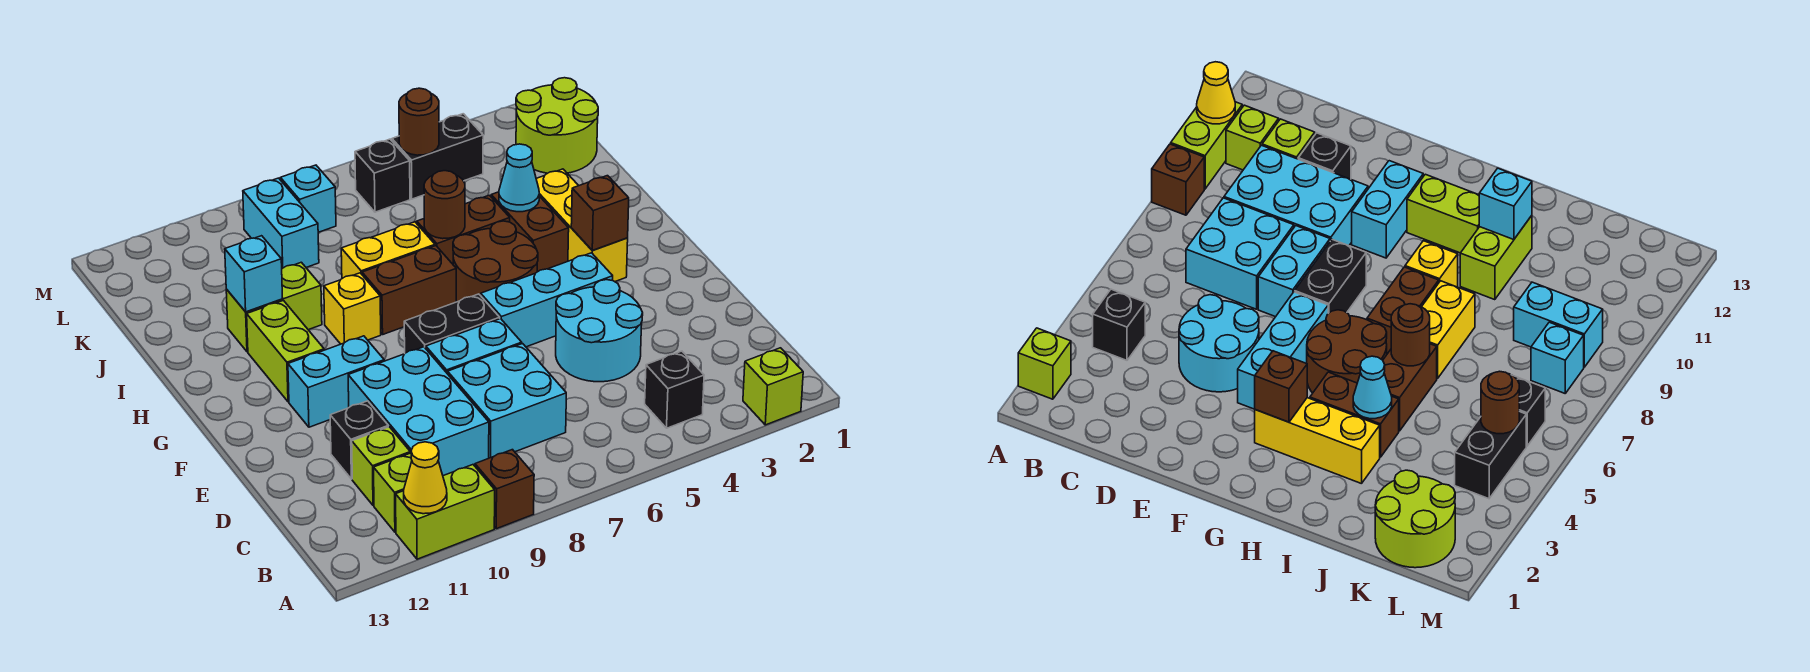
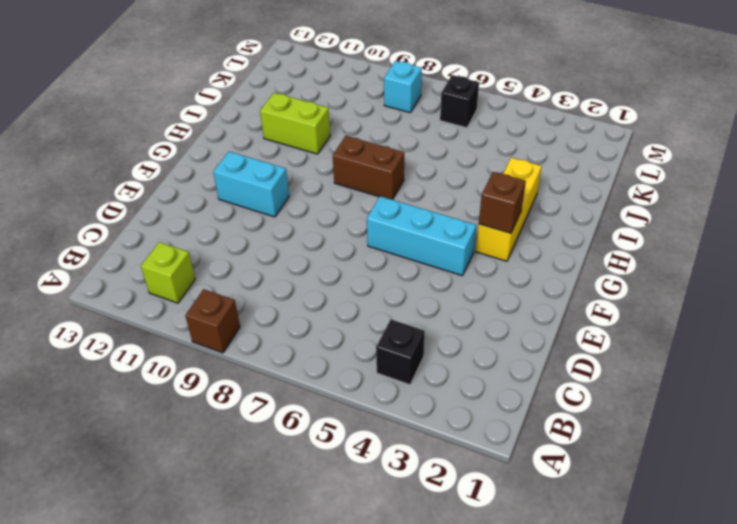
none -> lime 1x1 brick [743,348,803,425]
none -> lime 1x2 brick [396,465,495,559]
none -> cyan 2x2 brick [448,344,566,458]
none -> cyan 2x3 brick [348,347,489,476]

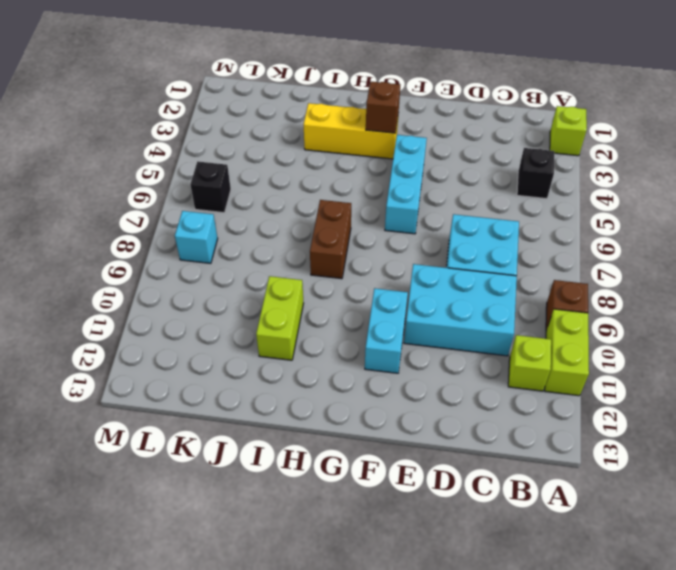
none -> lime 1x1 brick [352,427,410,506]
none -> cyan 2x2 round brick [556,280,643,382]
none -> black 1x1 brick [330,401,388,479]
none -> cyan 1x2 brick [426,319,522,374]

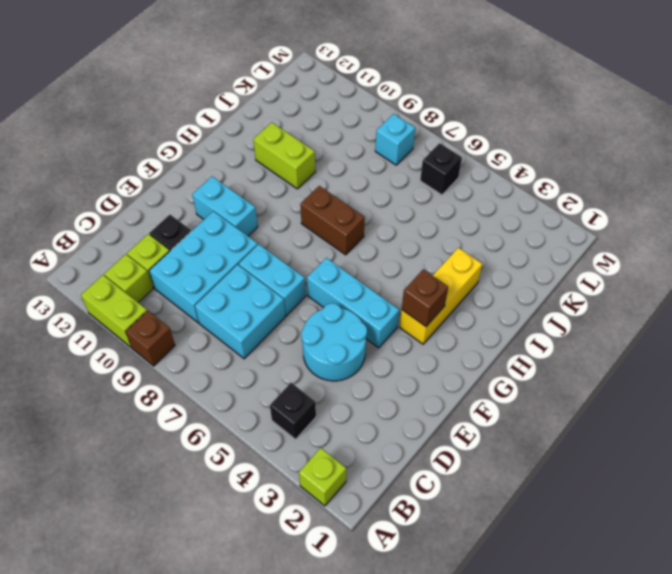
none -> black 1x2 brick [404,294,500,353]
none -> brown 2x2 round brick [453,221,538,302]
none -> lime 1x2 brick [247,300,324,402]
none -> brown 1x2 brick [491,192,569,272]

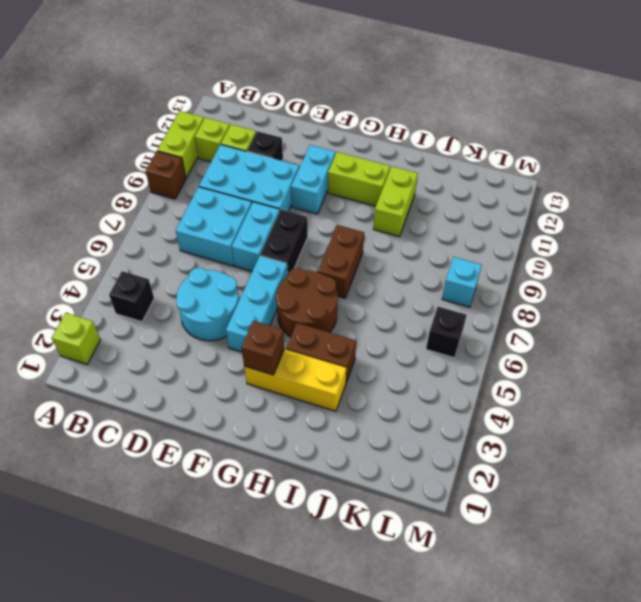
none -> yellow 1x1 brick [324,273,381,344]
none -> brown 1x2 brick [417,195,510,264]
none -> yellow 1x2 brick [341,222,435,278]
none -> lime 2x2 round brick [516,78,598,173]

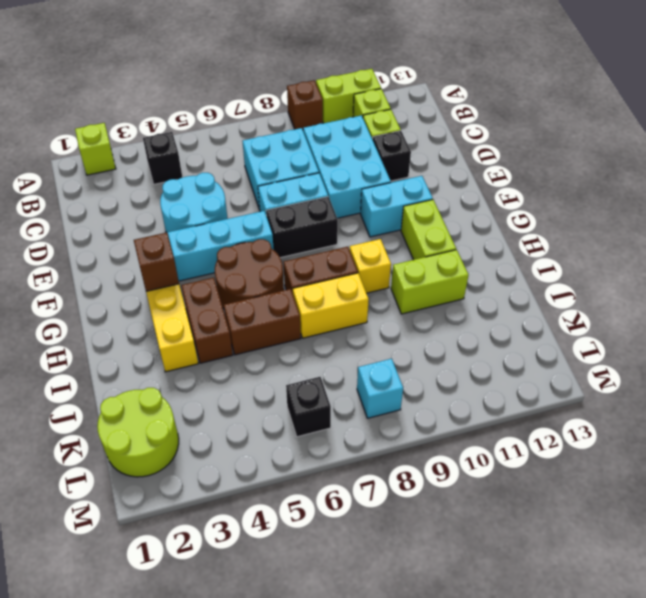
none -> cyan 1x2 brick [243,178,319,268]
none -> black 1x2 brick [392,114,483,199]
none -> yellow 1x1 cone [404,442,447,514]
none -> cyan 1x1 cone [499,144,539,212]

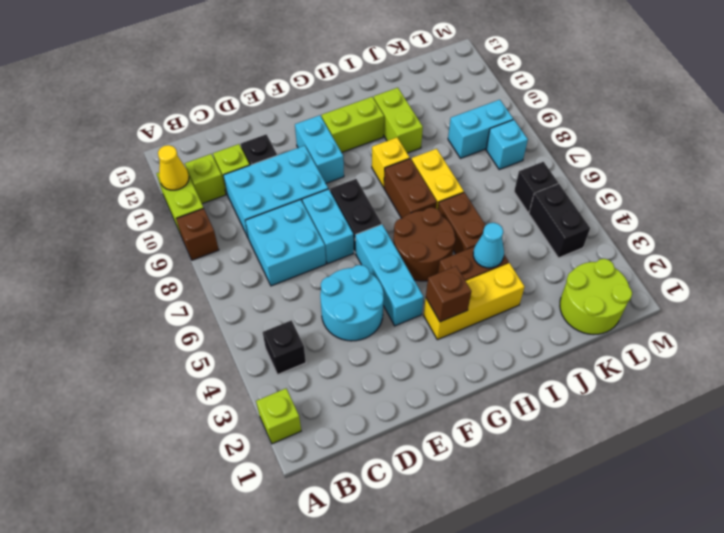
none -> brown 1x1 round brick [424,171,465,239]
none -> cyan 1x1 brick [225,236,283,312]
none -> brown 1x1 round brick [399,88,439,155]

